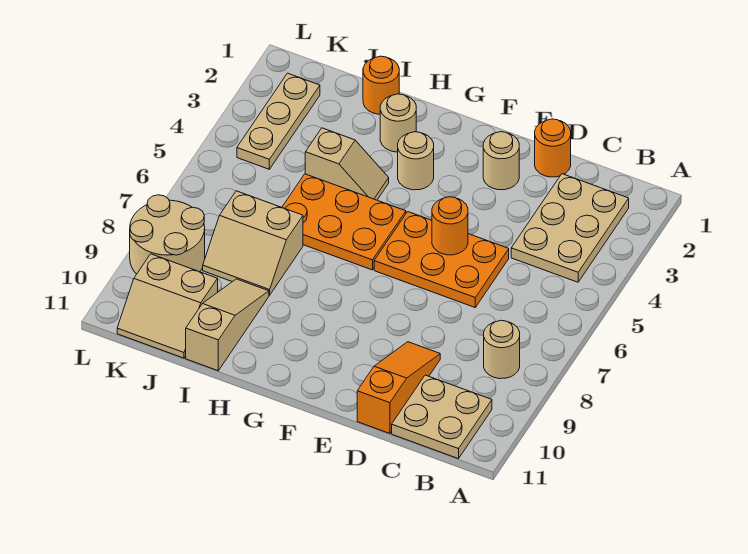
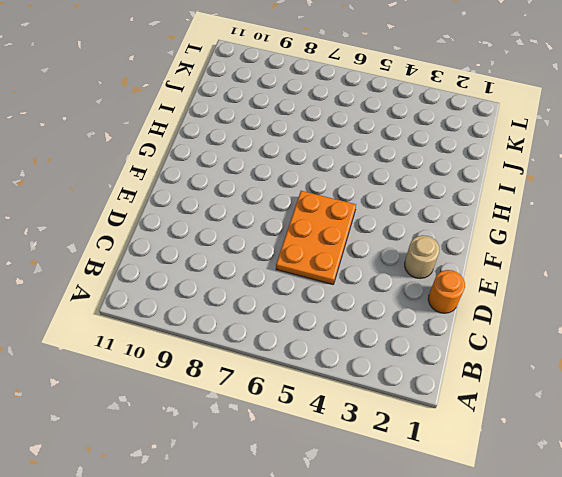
none -> tan 2x3 plate [511,174,629,282]
none -> tan 1x1 round brick [484,320,520,379]
none -> tan 2x2 plate [392,375,492,459]

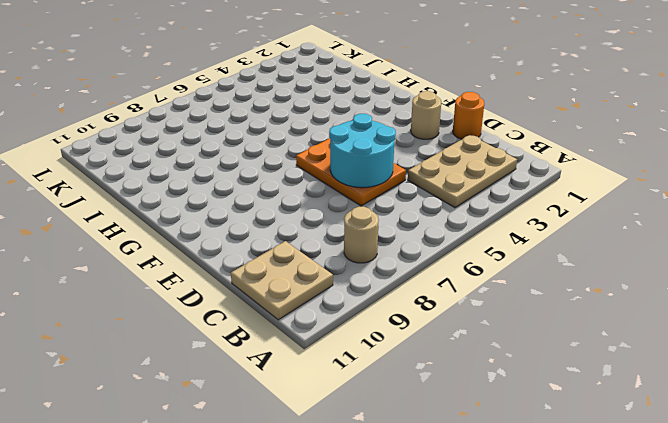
cyan 2x2 round brick [329,114,396,188] -> orange 1x1 round brick [432,197,468,255]
none -> orange 1x3 slope [357,342,440,434]
none -> tan 1x1 round brick [398,132,434,190]
none -> orange 2x3 plate [282,174,406,270]

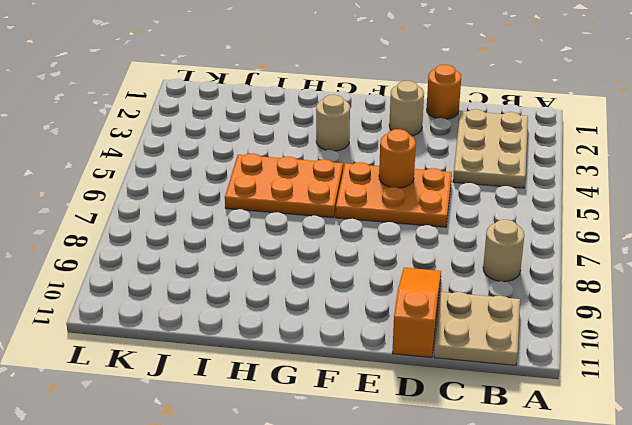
none -> tan 1x1 round brick [380,94,416,152]
none -> tan 1x2 slope [305,128,389,200]
none -> orange 1x1 round brick [363,56,399,114]

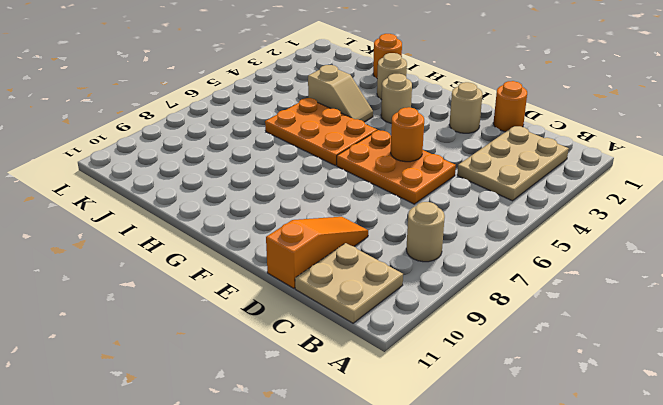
none -> tan 2x2 slope [203,191,303,295]
none -> tan 1x3 slope [186,279,269,371]
none -> tan 2x2 slope [117,254,218,358]

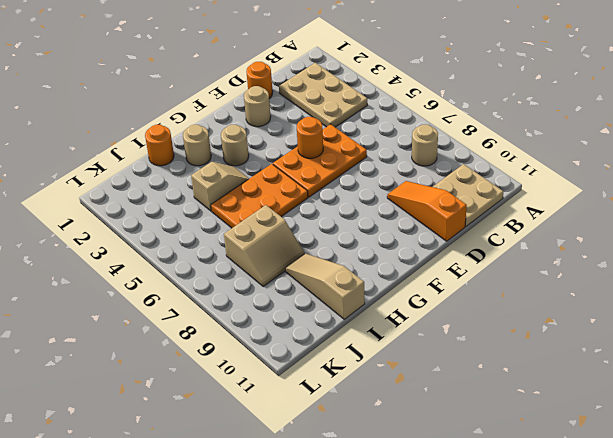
none -> tan 2x2 slope [117,254,218,358]
none -> tan 1x3 plate [237,73,320,169]
none -> tan 2x2 round brick [130,195,205,274]

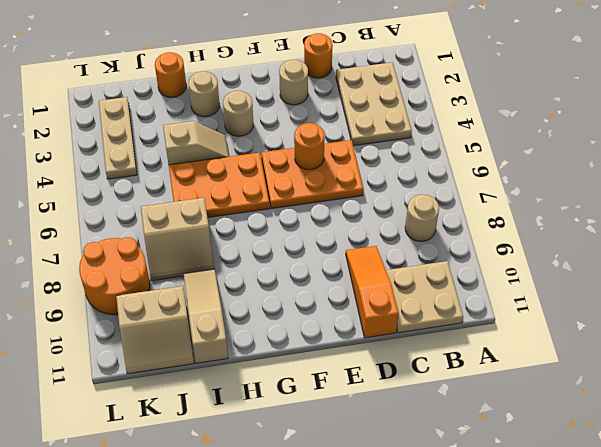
orange 2x2 round brick [79,237,150,315] -> tan 2x2 round brick [130,195,205,274]

